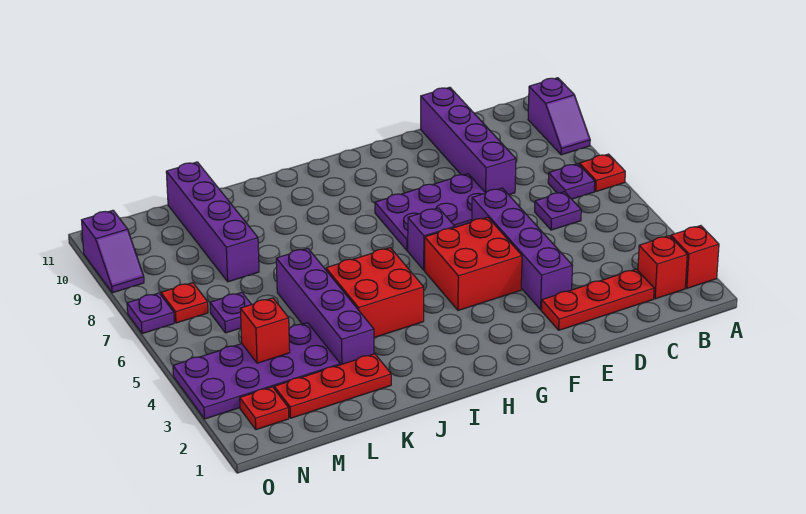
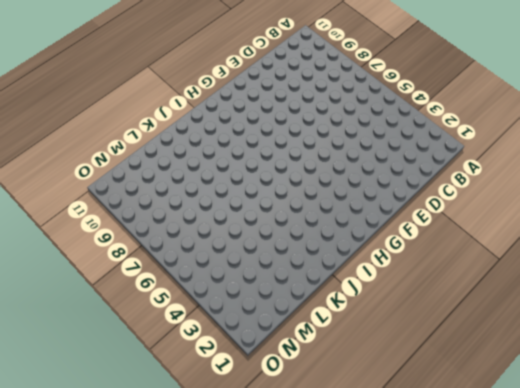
none -> red 1x1 brick [671,226,719,288]
none -> red 1x1 plate [579,154,625,191]
none -> purple 1x2 slope [528,78,590,155]

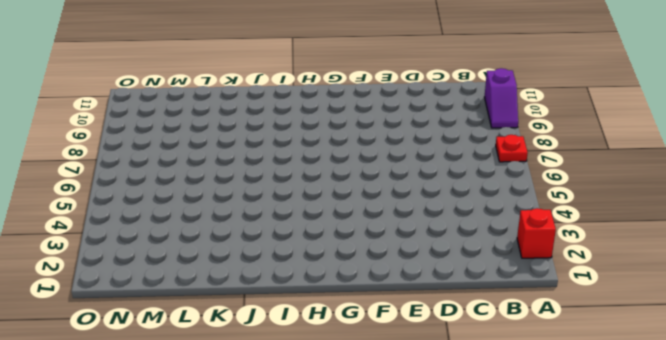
none -> red 1x1 brick [638,236,687,299]
none -> purple 1x1 plate [548,164,595,199]
none -> red 1x3 plate [541,269,654,330]

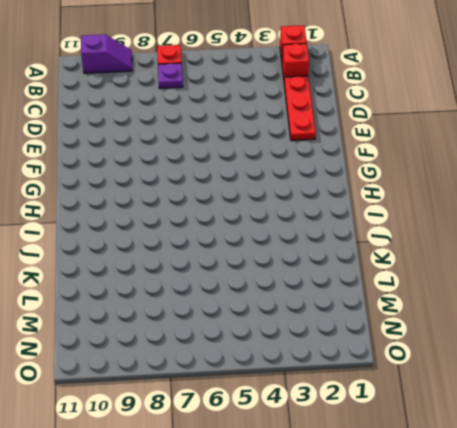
none -> purple 1x1 plate [535,192,581,230]
none -> purple 1x4 brick [421,87,516,195]
none -> purple 1x4 brick [472,188,573,310]

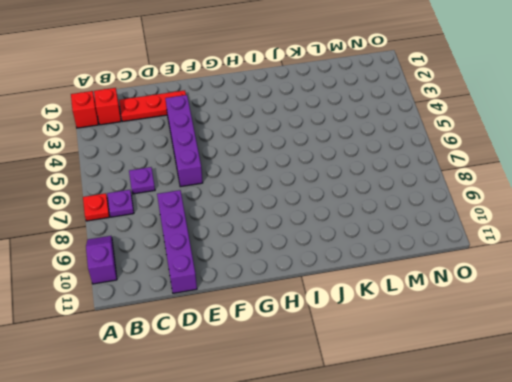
none -> purple 2x3 plate [375,174,485,251]
none -> red 2x2 brick [425,217,522,310]
none -> purple 1x1 brick [408,208,455,270]

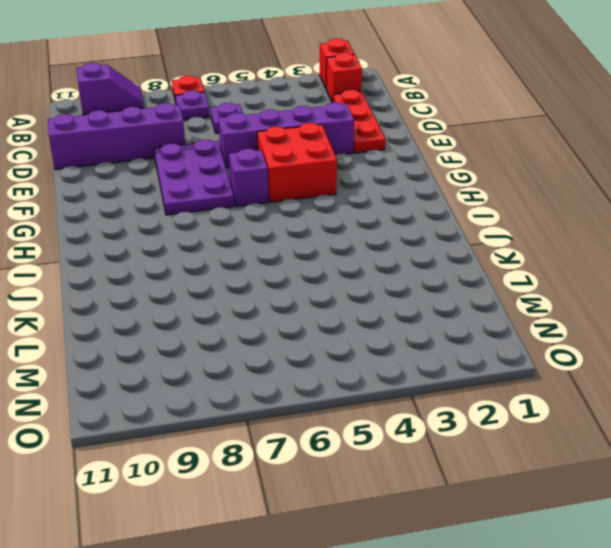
none -> red 2x2 brick [326,248,424,337]
none -> red 1x3 plate [274,354,391,418]
none -> purple 1x4 brick [276,248,374,365]

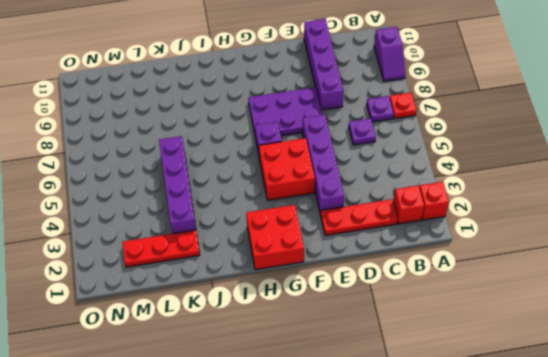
red 2x2 brick [246,205,304,270] -> red 2x2 brick moved to [326,248,424,337]
none -> purple 2x4 plate [173,323,340,419]
none -> purple 1x4 brick [166,162,259,282]
none -> purple 1x1 plate [210,292,252,333]

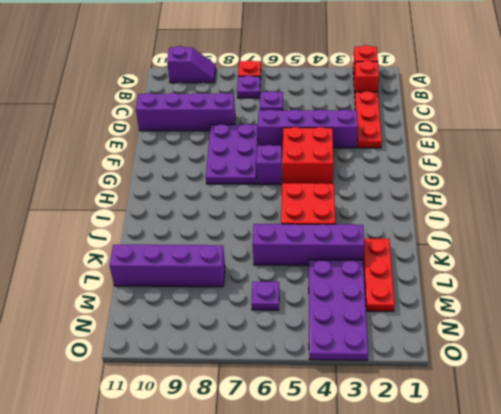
none -> red 1x1 plate [240,387,289,430]
none -> red 1x1 plate [161,283,208,323]
none -> purple 1x1 plate [127,293,174,334]

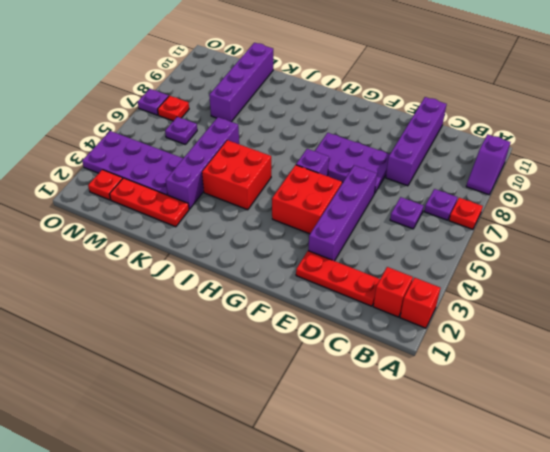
none -> purple 1x2 slope [82,210,144,293]
none -> red 1x1 brick [240,298,290,363]

